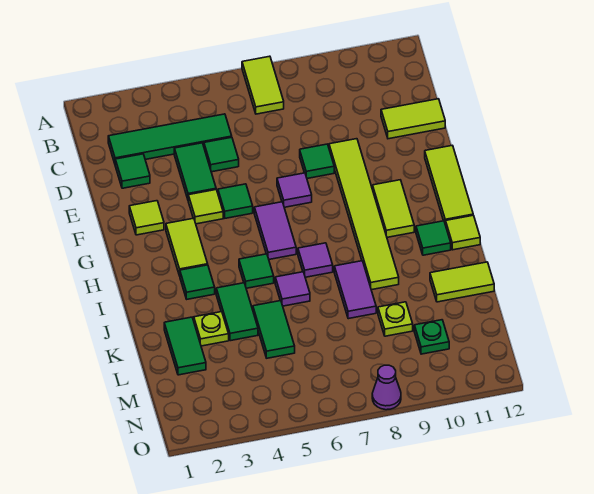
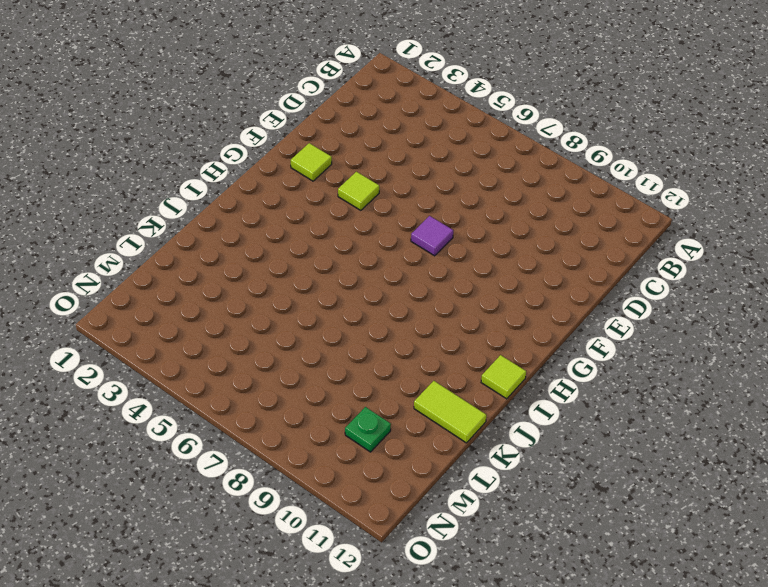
none -> lime 1x2 tile [242,56,284,114]
none -> green 1x4 tile [108,114,232,163]
none -> green 1x1 tile [115,154,150,188]
none -> green 1x2 tile [174,143,216,199]

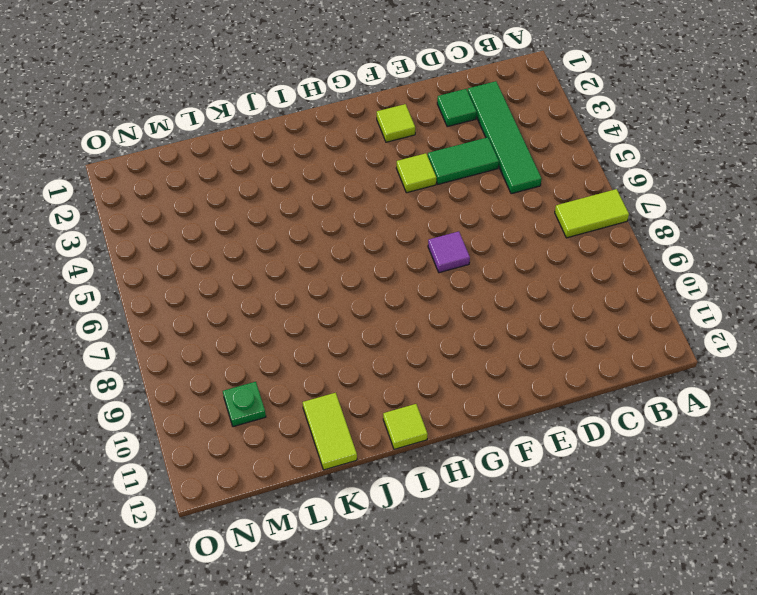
none -> green 1x1 tile [204,137,239,172]
none -> lime 1x2 tile [381,99,445,139]
none -> green 1x1 tile [300,144,334,178]
none -> lime 1x6 tile [329,139,399,290]

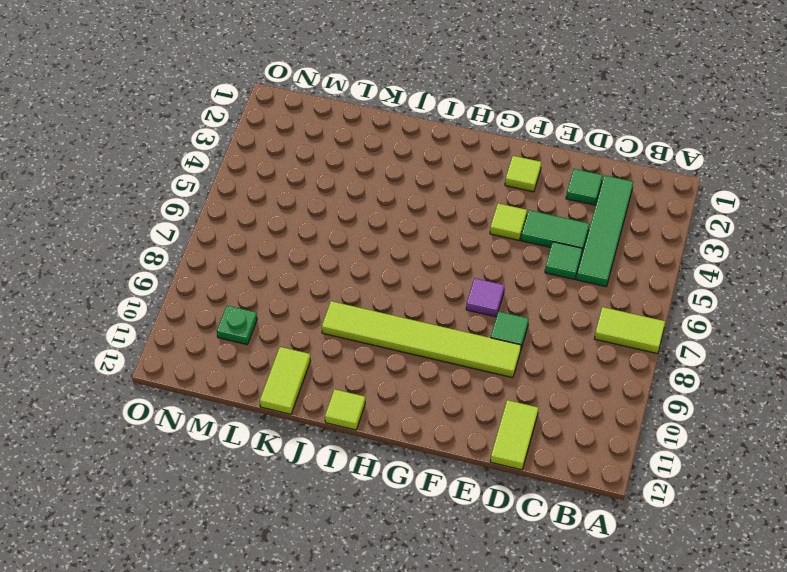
none -> green 1x1 tile [218,184,253,218]
none -> lime 1x3 tile [425,145,473,225]
none -> lime 1x2 tile [166,218,208,276]
none -> purple 1x2 tile [254,202,296,259]

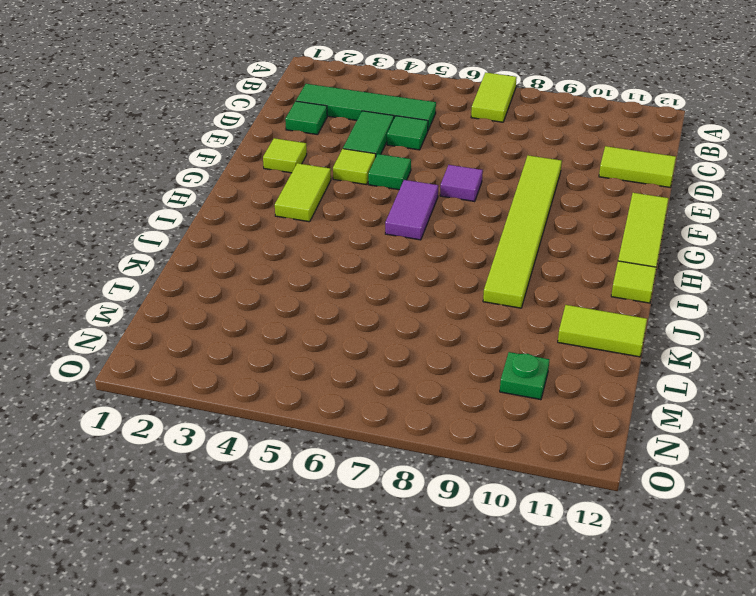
none -> green 1x1 tile [300,144,334,178]
none -> lime 1x2 tile [373,180,414,237]
none -> green 1x1 tile [180,265,215,299]
none -> green 1x1 tile [239,254,274,288]

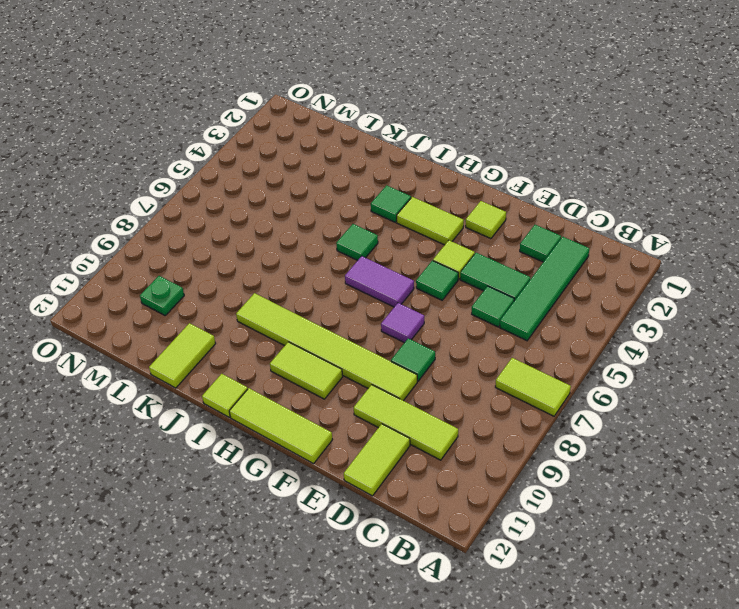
lime 1x3 tile [354,385,458,460] -> none
none -> purple 1x1 tile [298,243,333,277]
none -> green 1x1 tile [416,221,451,255]
none -> green 1x2 tile [216,283,258,341]
none -> purple 1x1 tile [275,272,310,306]

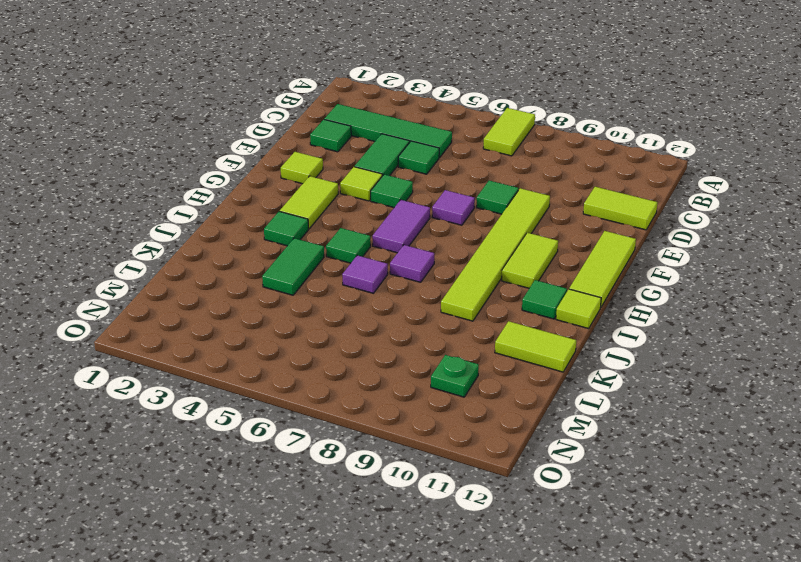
none -> purple 1x2 tile [334,261,376,319]
none -> green 1x2 tile [164,317,206,375]
none -> lime 1x1 plate [194,312,229,346]
none -> green 1x2 tile [253,301,295,358]

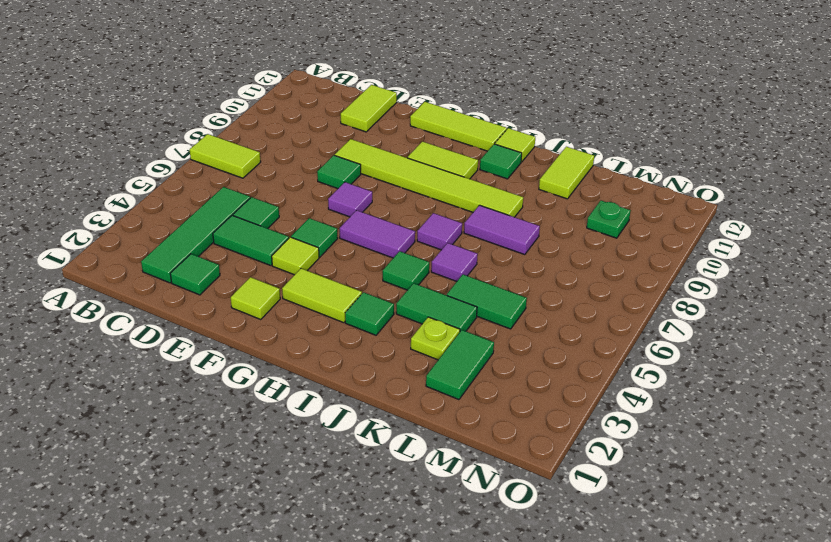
green 1x2 tile [426,330,494,400] -> green 1x2 tile turned to [164,317,206,375]
none -> lime 1x1 plate [378,302,413,336]
none -> purple 1x1 cone [372,365,401,410]

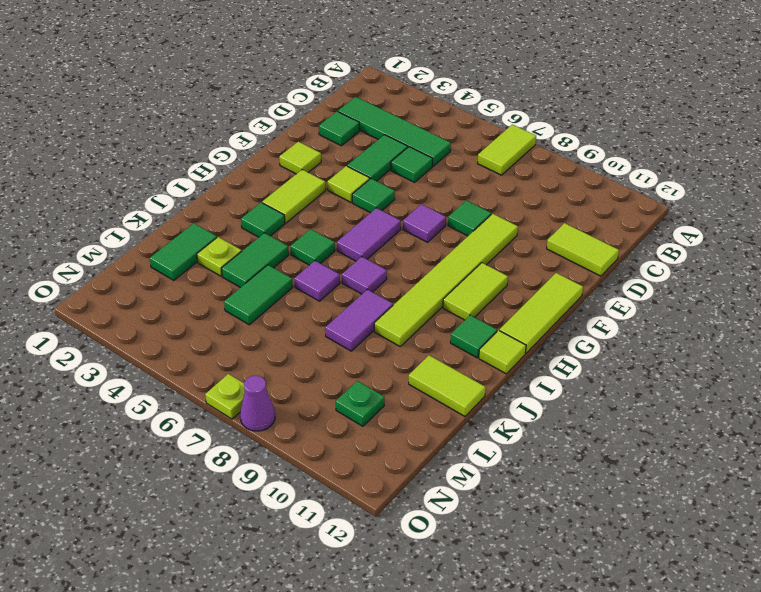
lime 1x1 plate [205,374,245,419] -> lime 1x1 plate moved to [378,302,413,336]

